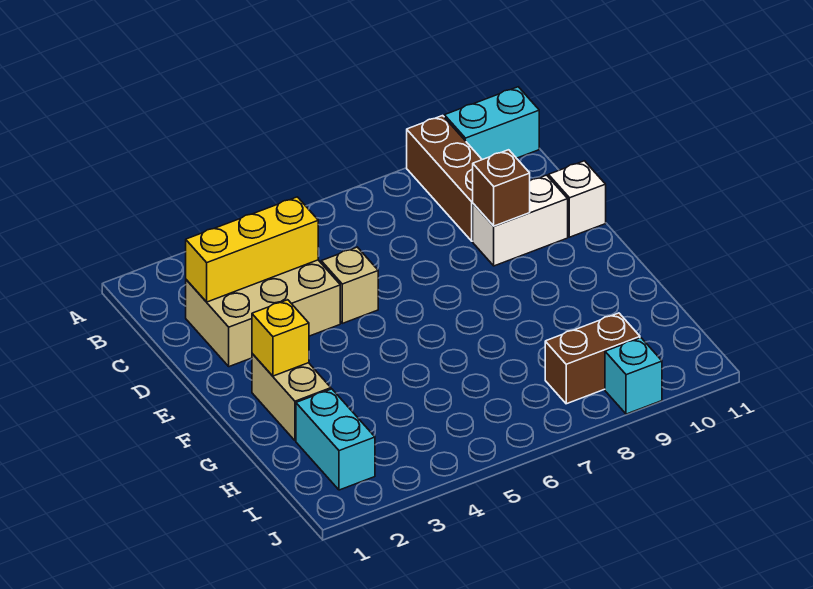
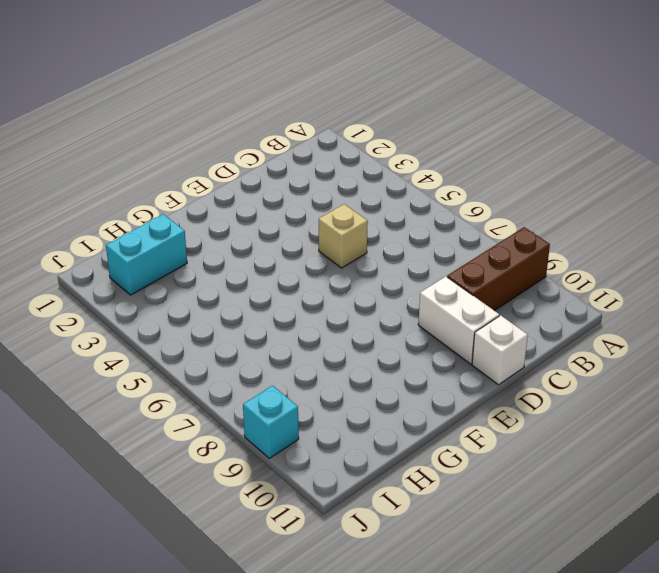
none -> cyan 1x2 brick [444,87,539,160]
none -> tan 2x3 brick [186,260,340,367]
none -> tan 1x2 brick [252,354,331,441]

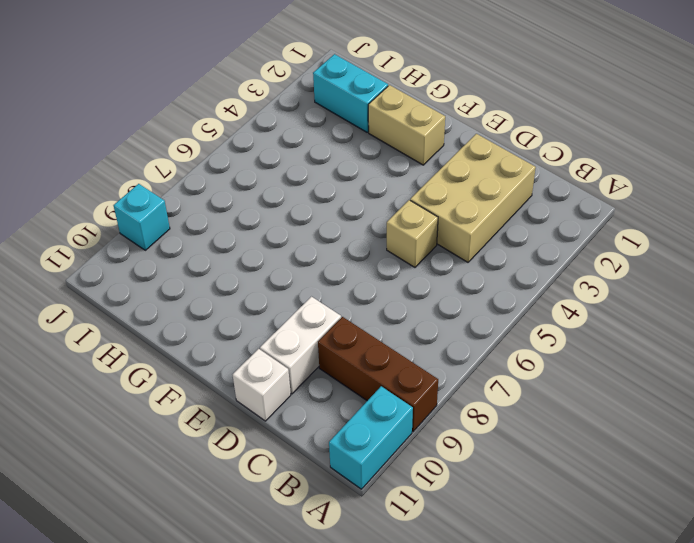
none -> brown 1x2 brick [545,313,640,404]
none -> yellow 1x3 brick [186,197,318,302]
none -> brown 1x1 brick [473,150,530,226]

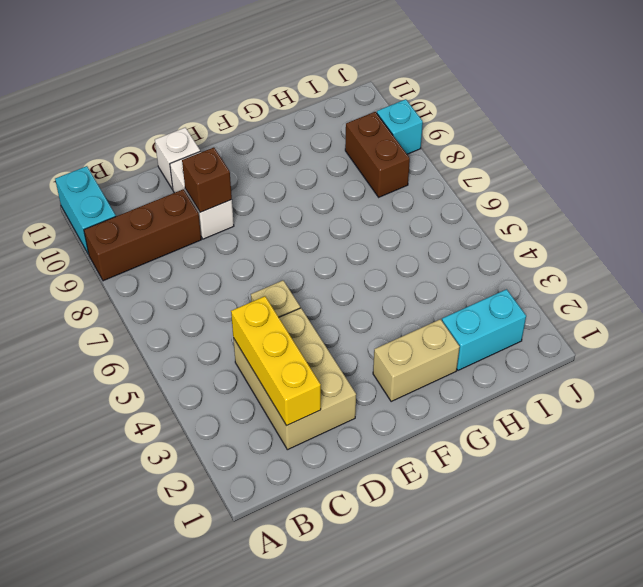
none -> yellow 1x1 brick [252,300,309,376]

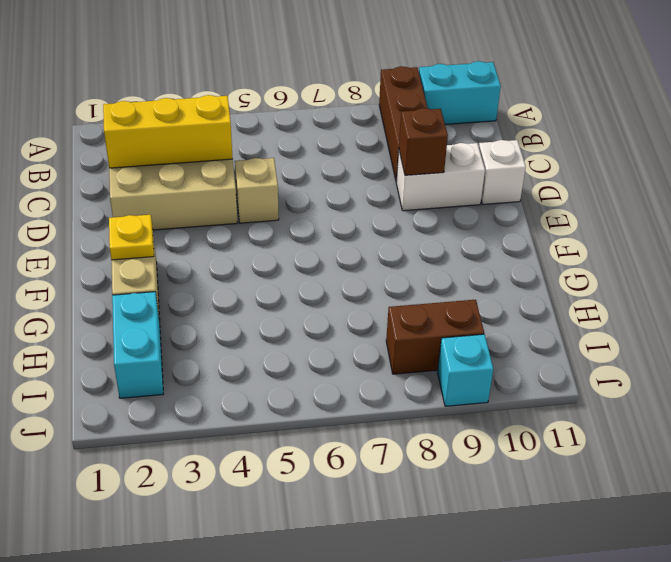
yellow 1x1 plate [109,215,154,260] -> yellow 1x1 brick [252,300,309,376]

